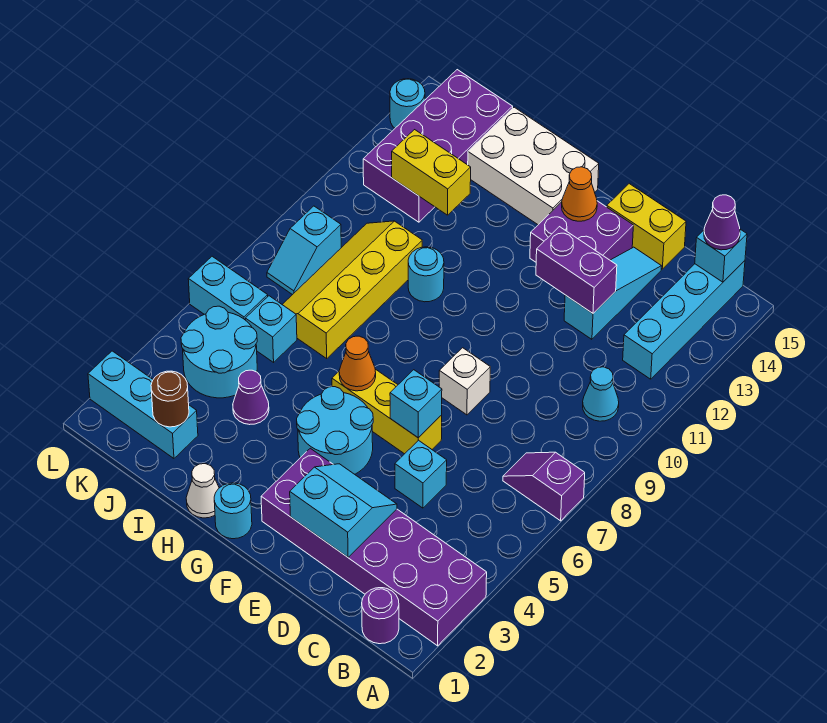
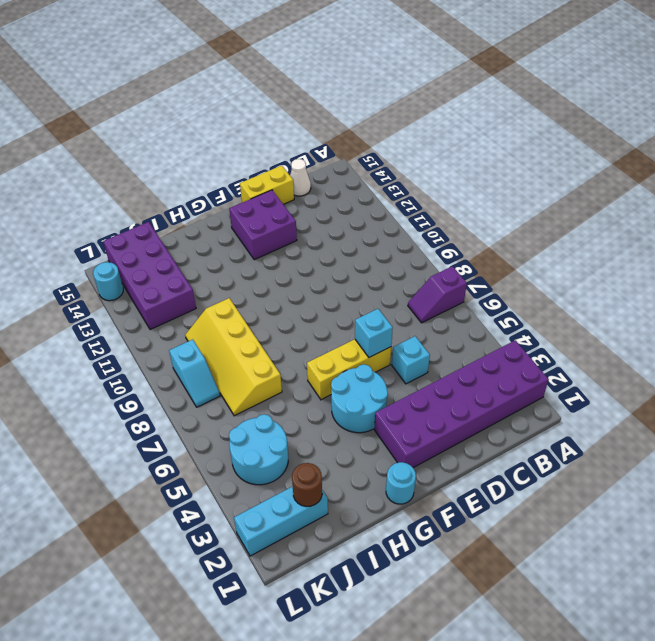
white 1x1 cone [290,159,311,196] -> white 1x1 cone moved to [186,464,219,518]
none -> purple 1x1 round brick [362,588,399,644]
none -> cyan 1x1 cone [583,367,619,421]
none -> cyan 1x4 brick [623,261,745,379]
none -> cyan 1x3 slope [564,247,662,339]

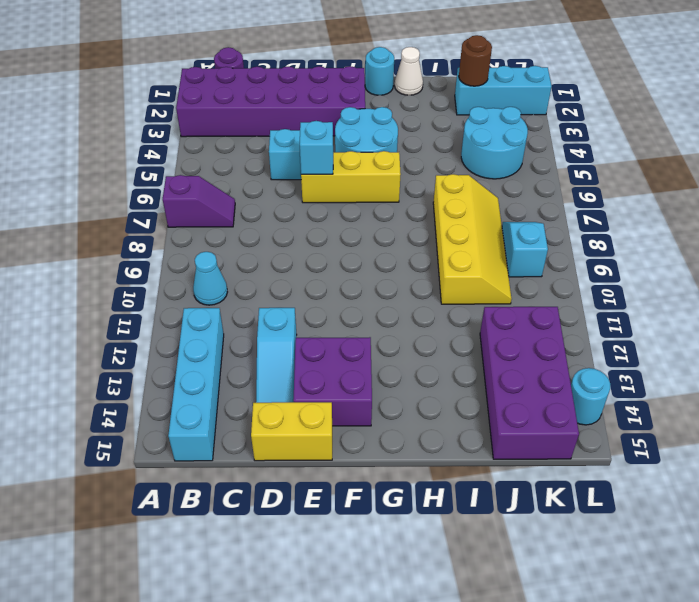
none -> white 1x1 brick [439,348,490,415]
none -> white 2x3 brick [468,107,599,225]
none -> cyan 1x1 round brick [408,247,444,302]
none -> purple 1x1 cone [233,370,269,425]

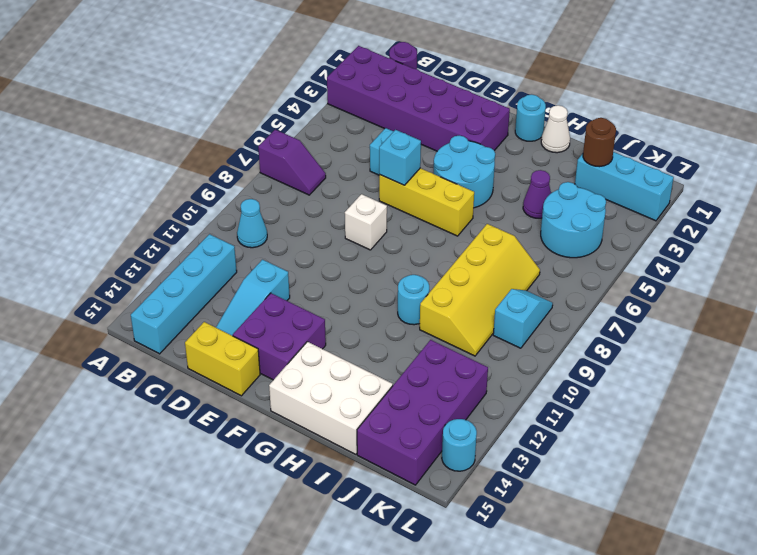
none -> cyan 1x1 brick [245,296,297,362]
none -> cyan 1x2 brick [188,256,268,320]
none -> cyan 1x1 brick [695,229,747,282]
none -> cyan 2x2 slope [290,464,397,557]

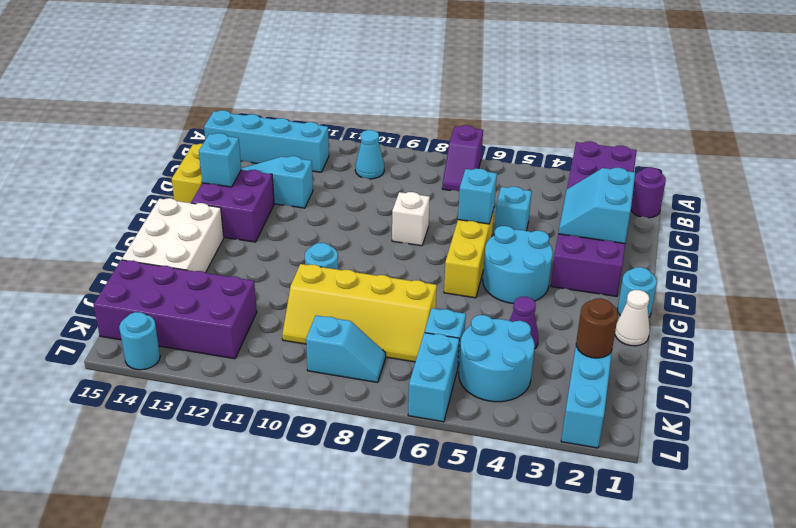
cyan 1x1 brick [199,133,241,187] -> cyan 1x1 brick moved to [695,229,747,282]
none -> purple 1x2 brick [536,227,617,313]
none -> orange 1x1 cone [562,167,597,221]
none -> orange 1x1 cone [339,336,376,391]
none -> yellow 1x2 brick [392,130,471,215]

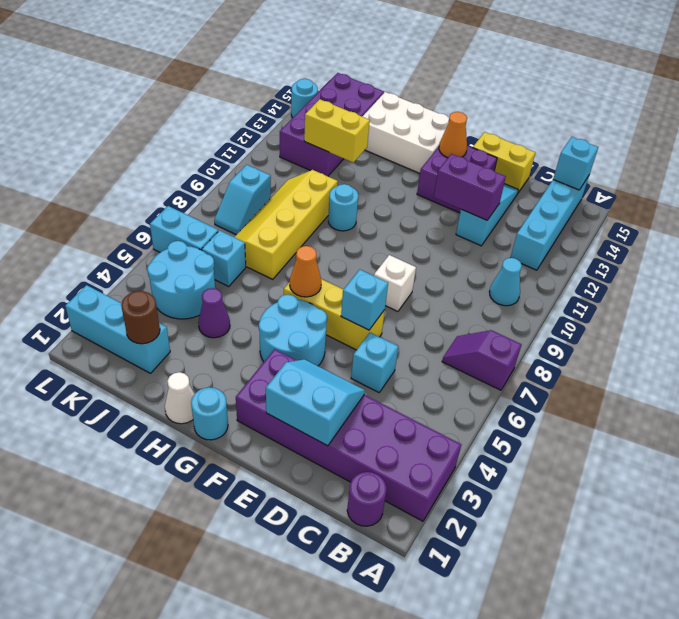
none -> purple 1x1 cone [704,195,740,250]

